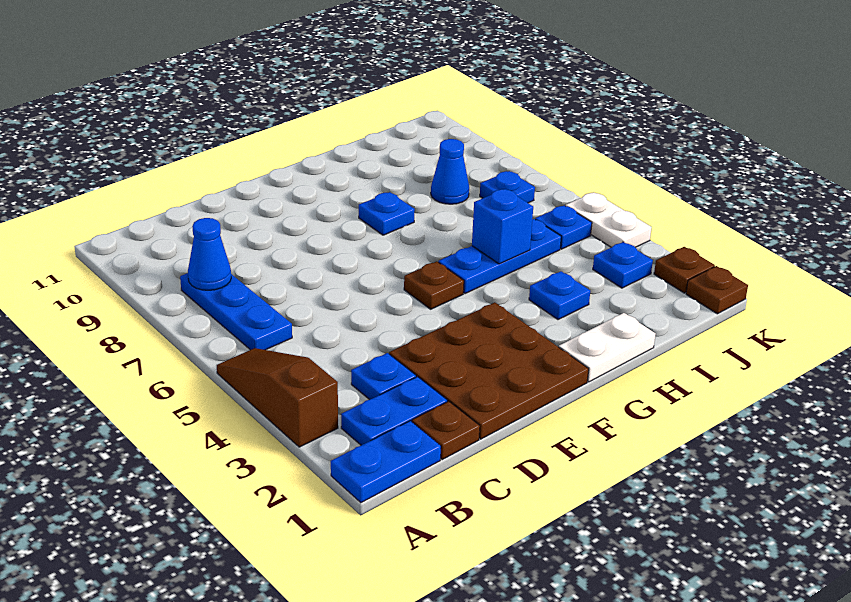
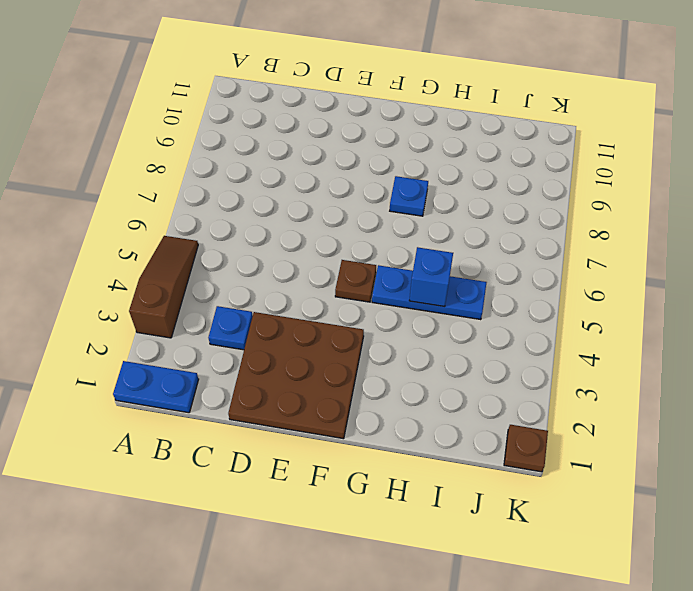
none -> blue 1x2 plate [341,377,447,445]
none -> blue 1x3 plate [180,273,292,350]
none -> brown 1x1 plate [412,401,480,460]

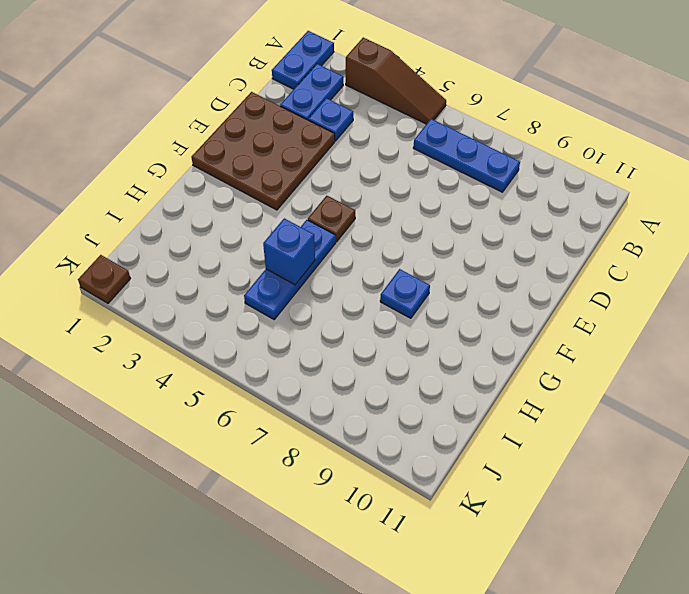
none -> brown 1x1 plate [412,401,480,460]
none -> white 1x2 plate [559,313,655,382]
none -> blue 1x1 plate [529,271,590,320]

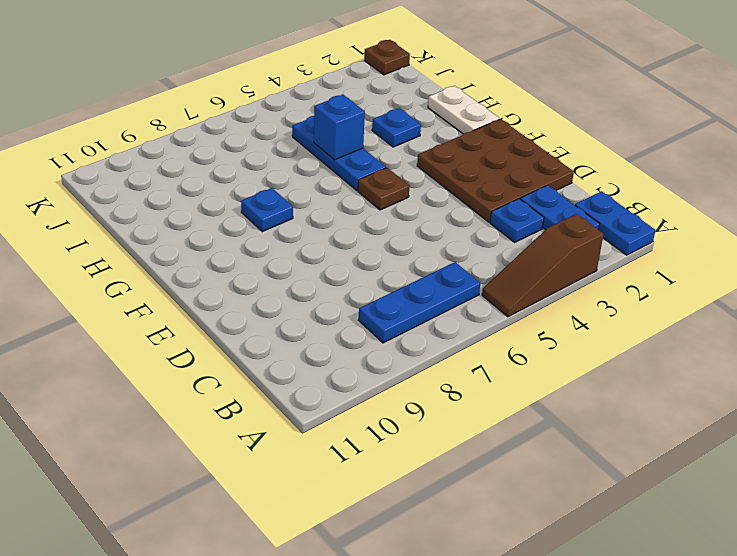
none -> brown 1x1 plate [412,401,480,460]
none -> blue 1x1 cone [431,139,469,204]
none -> blue 1x1 plate [593,242,653,288]

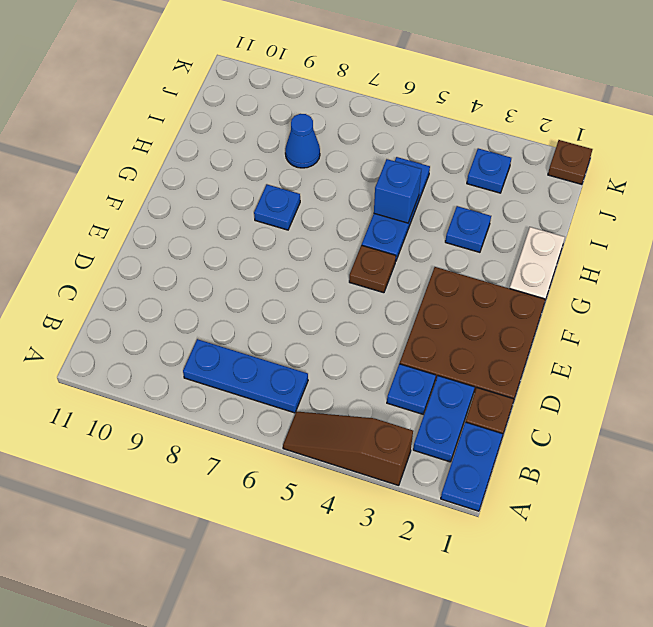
none -> blue 1x1 plate [535,205,592,249]
none -> blue 1x1 plate [480,171,535,203]
none -> brown 1x1 plate [654,247,715,293]

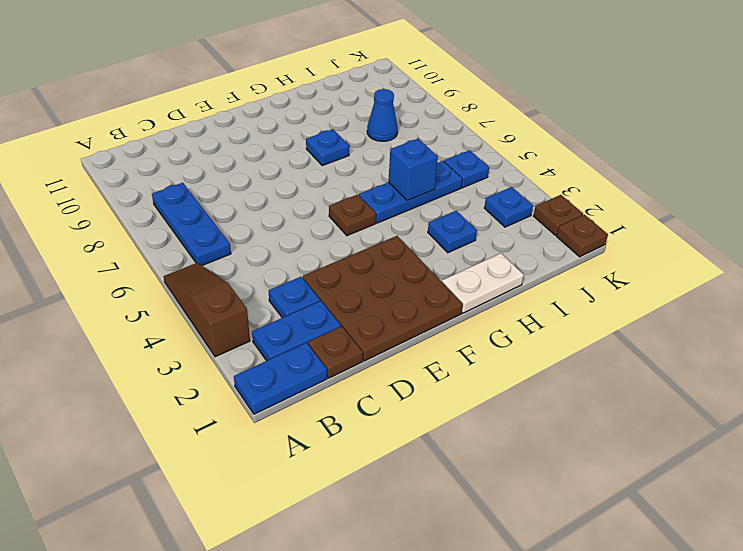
none -> blue 1x1 plate [480,171,535,203]
none -> white 1x2 plate [566,192,652,247]
none -> blue 1x1 cone [188,218,231,290]

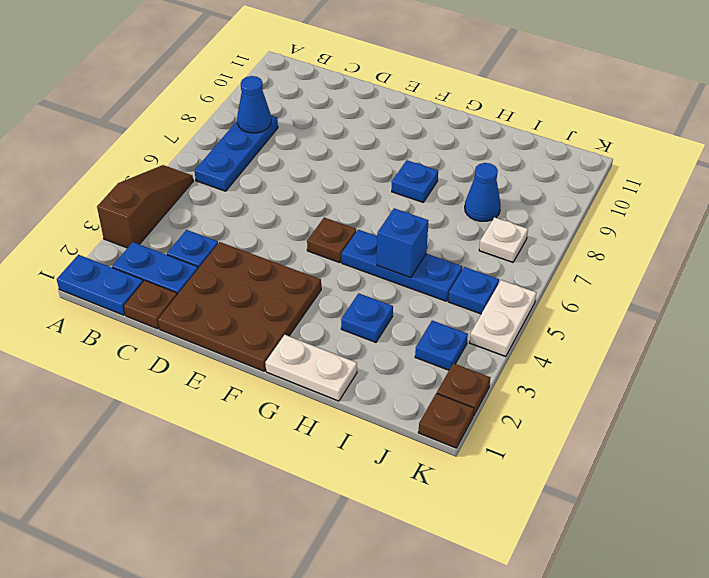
white 1x1 plate [479,217,528,262] -> blue 1x1 plate [480,171,535,203]

